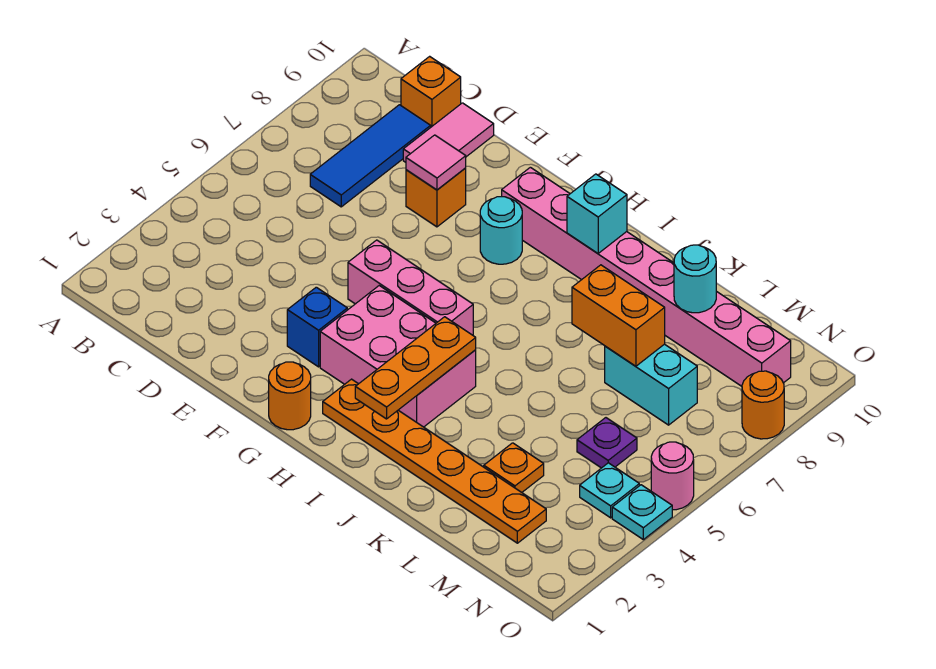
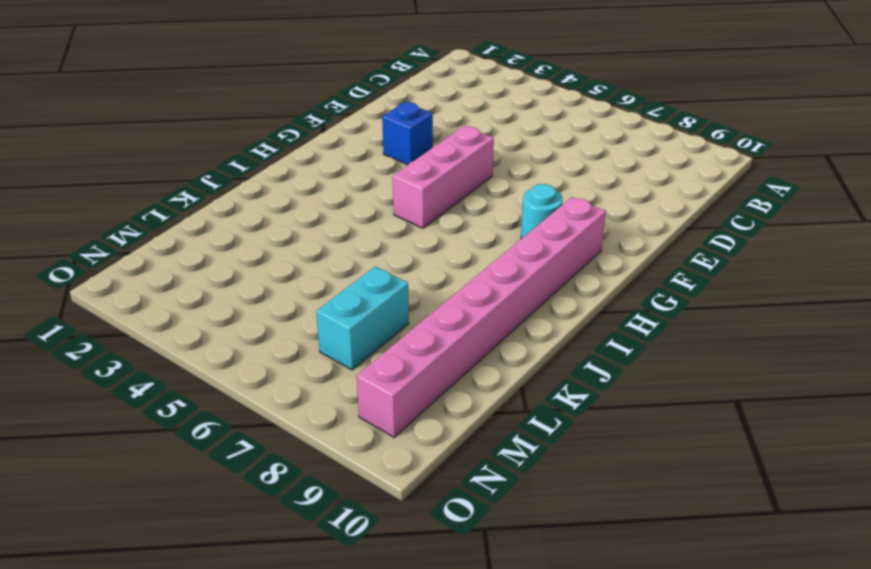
none -> blue 1x3 tile [310,105,431,207]
none -> orange 1x1 brick [401,56,461,127]
none -> pink 1x2 tile [403,103,494,162]

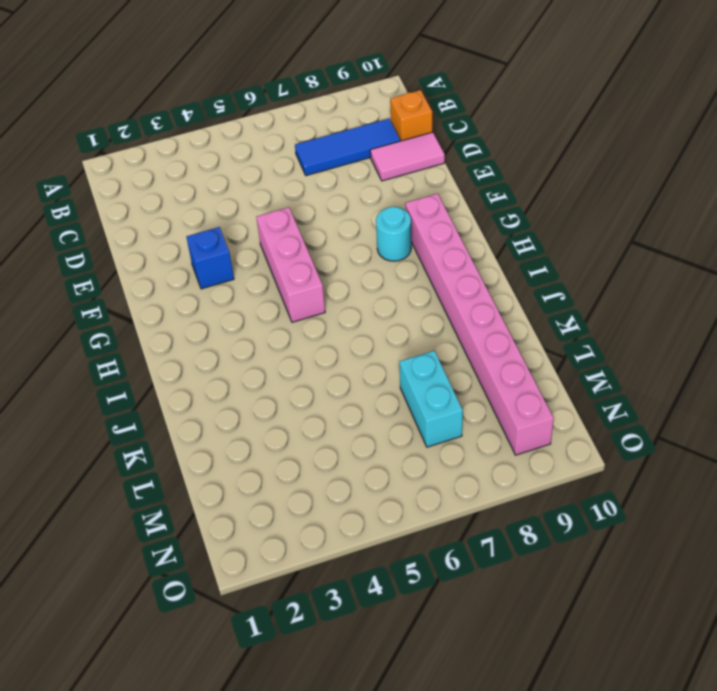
none -> orange 1x1 brick [406,168,466,227]
none -> orange 1x1 round brick [269,362,311,430]
none -> pink 2x3 brick [320,286,476,427]

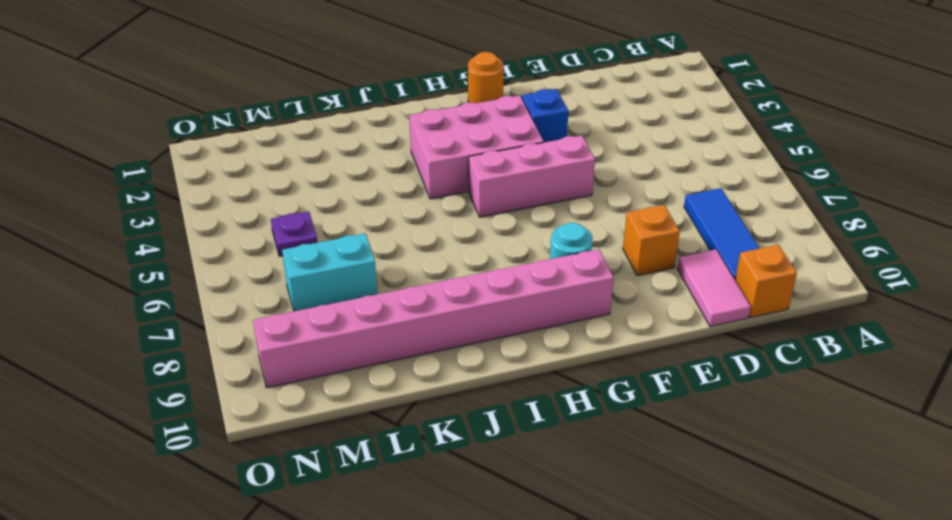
none -> orange 1x6 plate [323,379,546,543]
none -> orange 1x1 plate [484,443,544,492]
none -> cyan 1x1 plate [580,463,639,518]

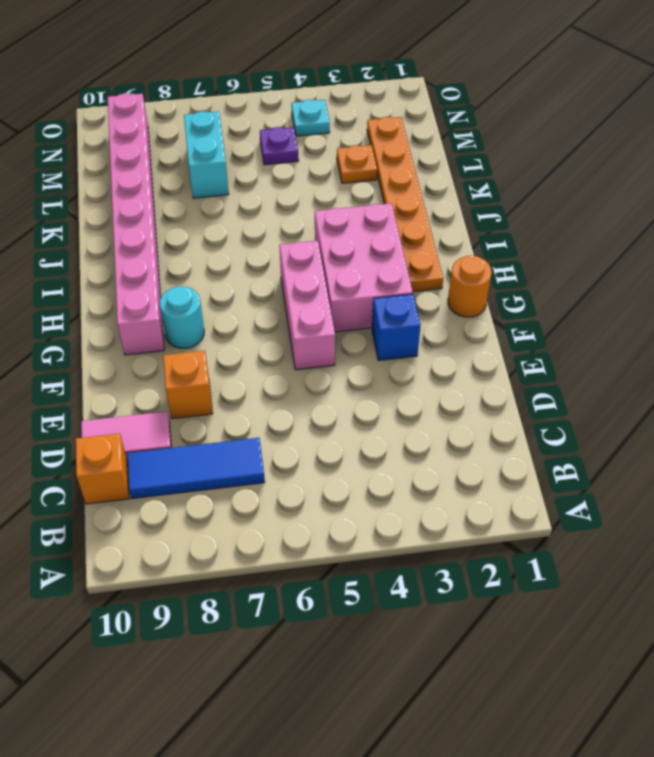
none -> cyan 1x1 plate [612,485,672,540]
none -> pink 1x1 round brick [651,442,694,510]
none -> orange 1x1 round brick [742,371,784,439]

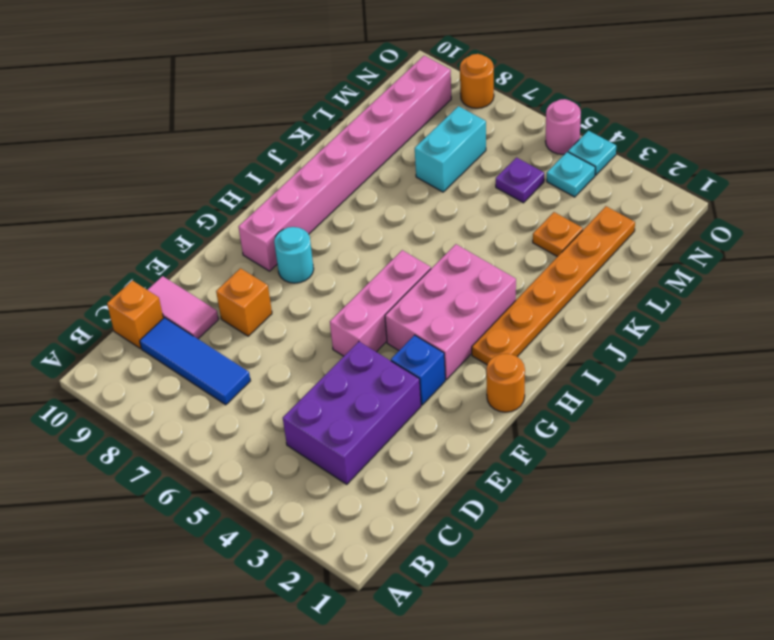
purple 2x3 brick [283,342,421,484] -> none
none -> pink 1x1 tile [406,135,466,190]
none -> orange 1x3 plate [355,317,476,419]
none -> cyan 1x1 brick [567,174,627,253]

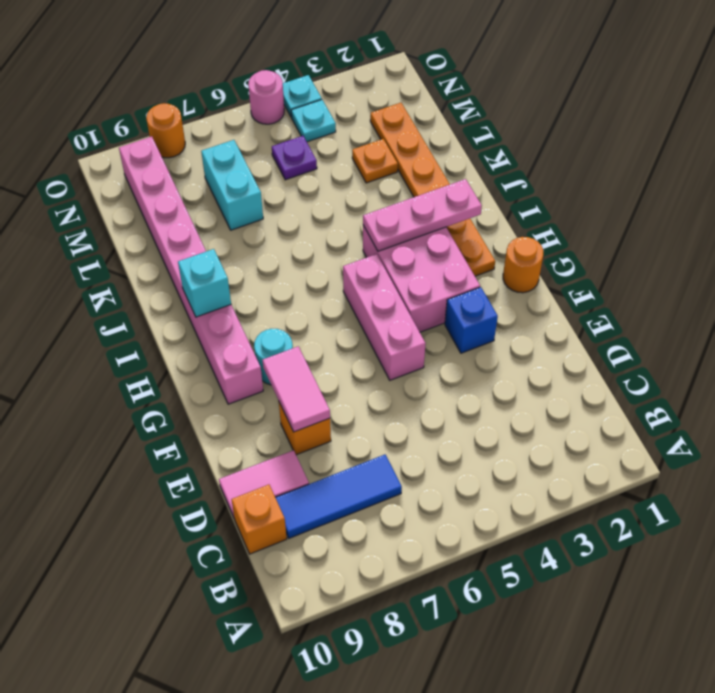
pink 1x2 tile [263,346,330,432] -> pink 1x1 tile [406,135,466,190]
pink 1x3 plate [363,179,482,251] -> orange 1x3 plate [355,317,476,419]
none -> orange 1x2 brick [572,265,665,366]
none -> cyan 1x1 round brick [674,245,716,313]

